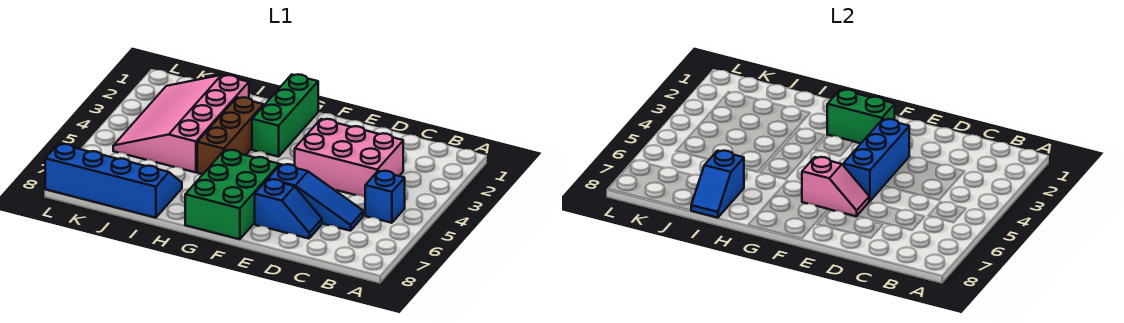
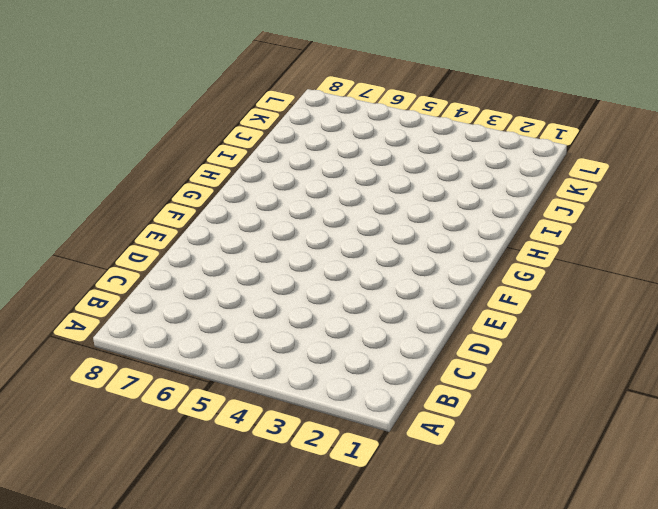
none -> blue 1x1 brick [365,171,405,223]
none -> pink 2x3 brick [295,119,403,197]
none -> blue 1x3 slope [268,164,363,231]

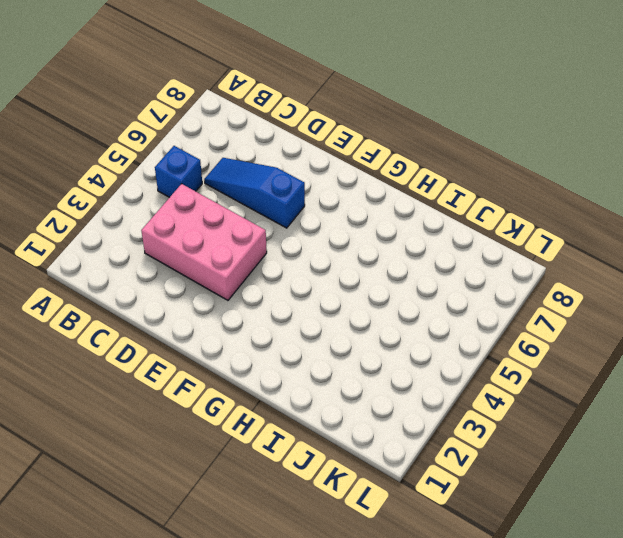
none -> blue 1x2 slope [255,179,322,239]
none -> green 2x3 brick [185,150,279,239]
none -> green 1x3 brick [252,74,318,157]

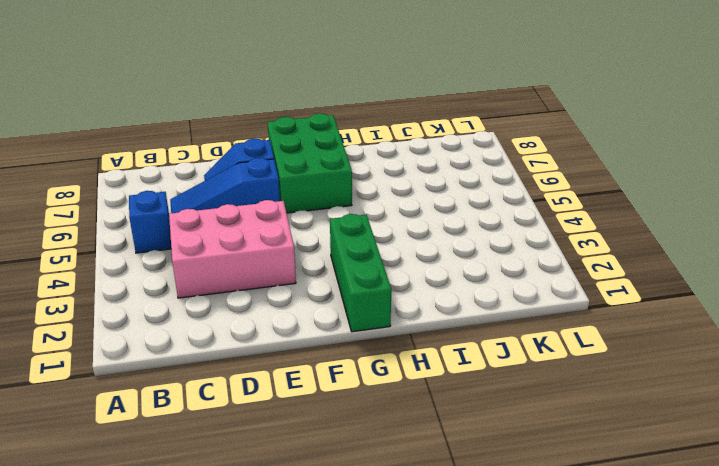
none -> brown 1x3 brick [197,97,263,174]
none -> pink 3x4 slope [113,75,249,172]
none -> blue 2x4 slope [45,144,182,218]

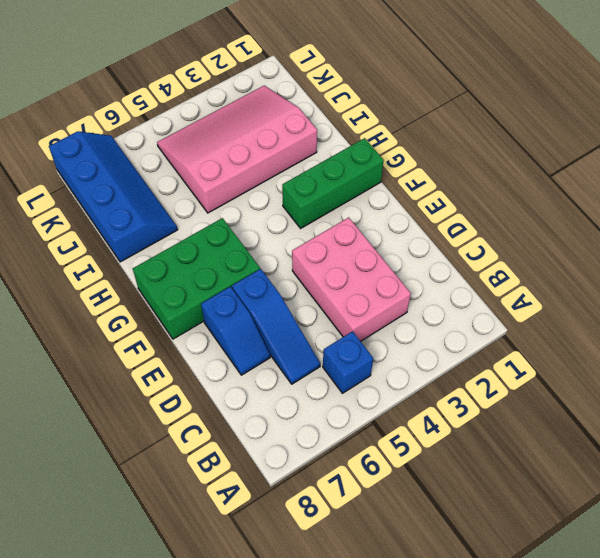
none -> brown 1x3 brick [197,97,263,174]
none -> blue 1x3 brick [843,119,909,201]
none -> pink 1x2 slope [802,157,869,216]

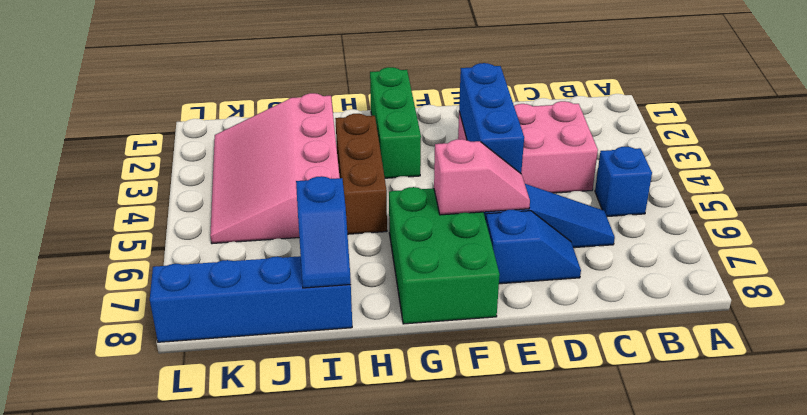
none -> green 1x2 brick [827,90,895,143]

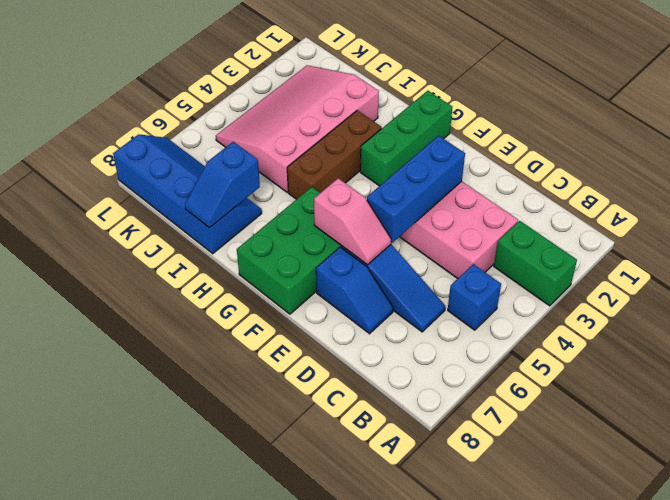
green 1x2 brick [494,221,577,306] -> green 1x2 brick moved to [827,90,895,143]

